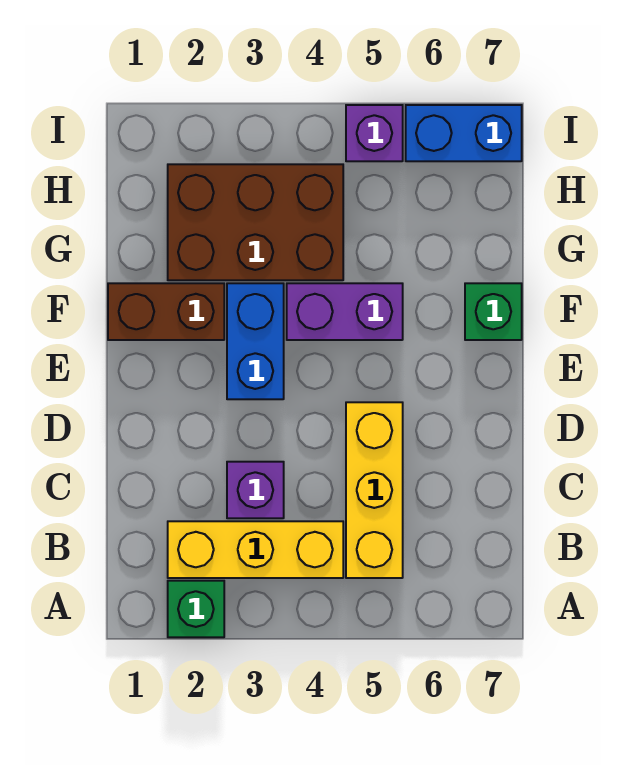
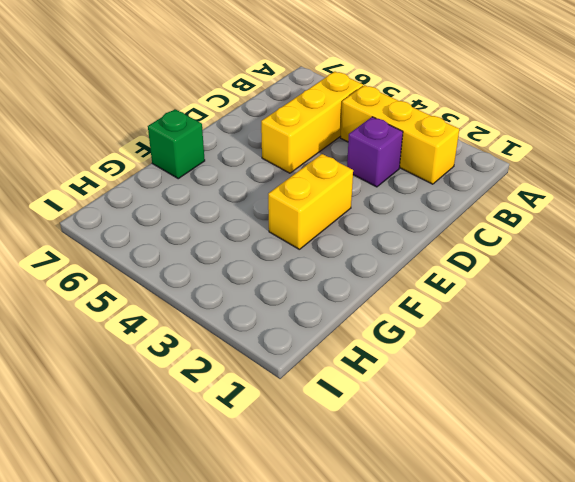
yellow 1x2 brick [268,154,353,250] -> blue 1x2 brick [227,283,284,399]
none -> green 1x1 brick [168,581,224,637]
none -> brown 1x2 brick [108,283,224,340]

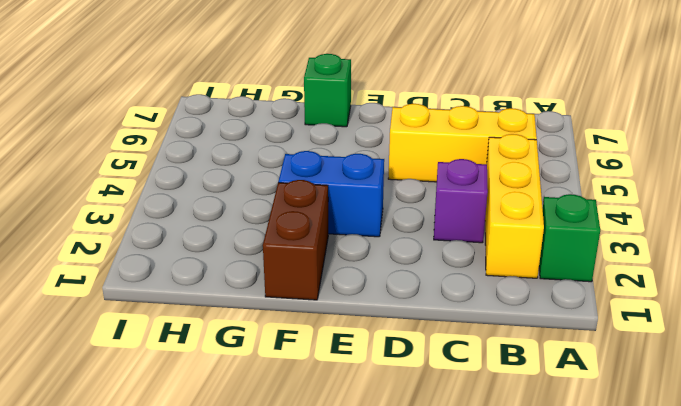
none -> purple 1x2 brick [287,283,403,340]
none -> brown 2x3 brick [168,164,343,280]

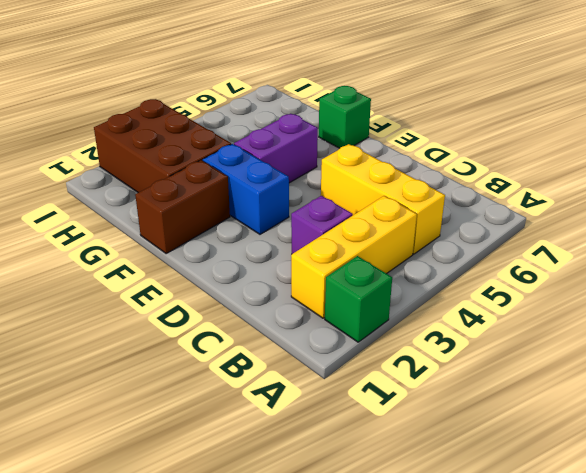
brown 2x3 brick [94,99,231,193] -> brown 2x3 brick turned to [168,164,343,280]
none -> purple 1x1 brick [346,105,403,161]
none -> blue 1x2 brick [406,105,522,161]

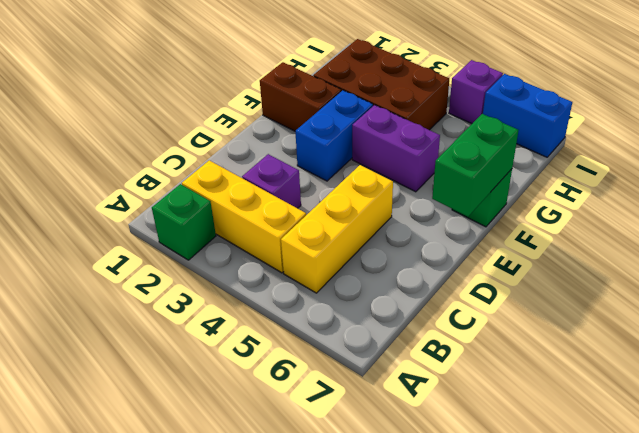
green 1x2 brick [432,114,519,216] -> none

